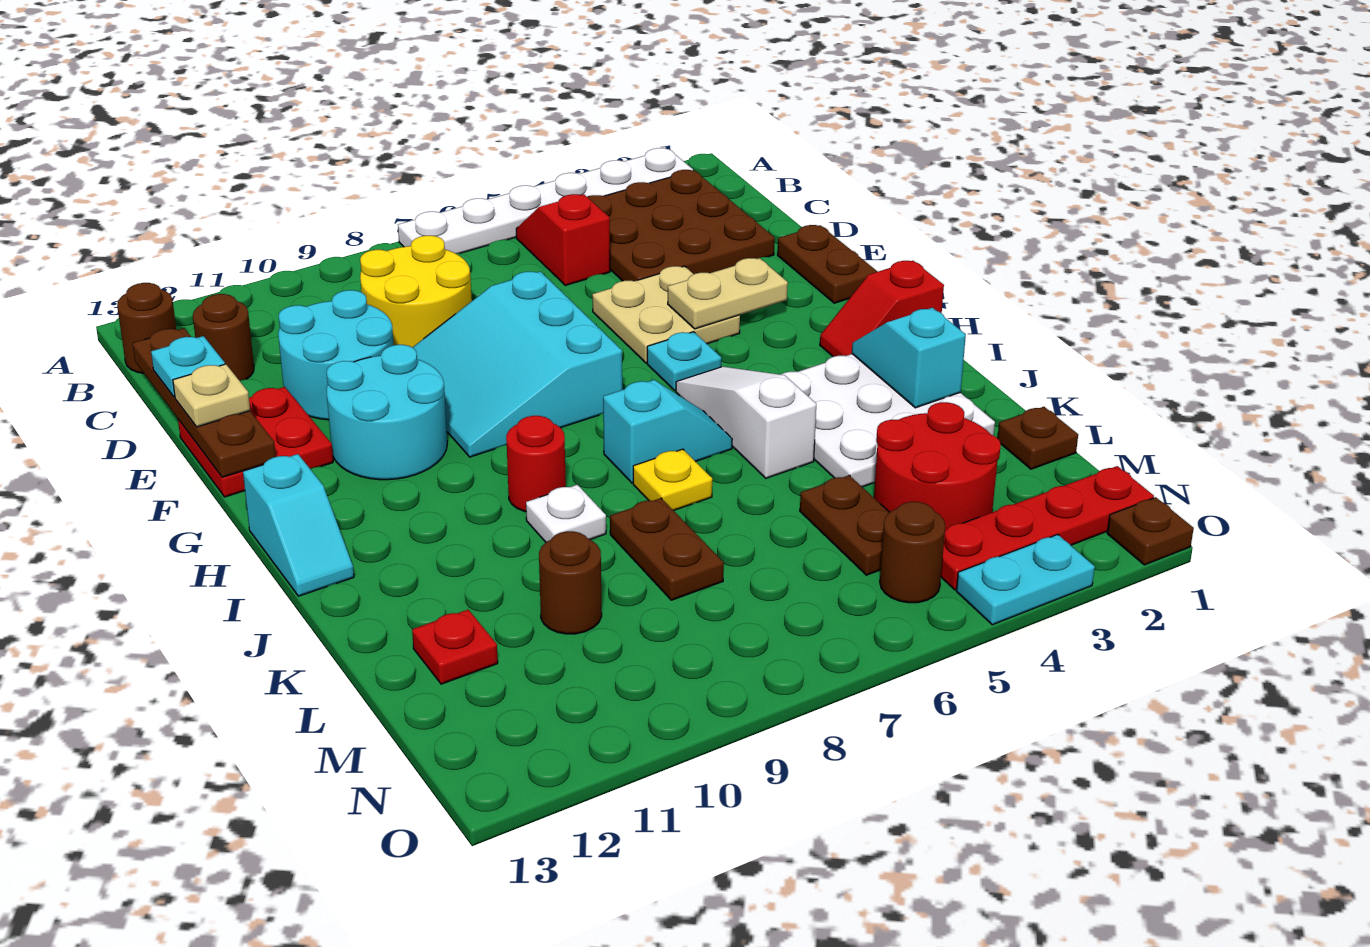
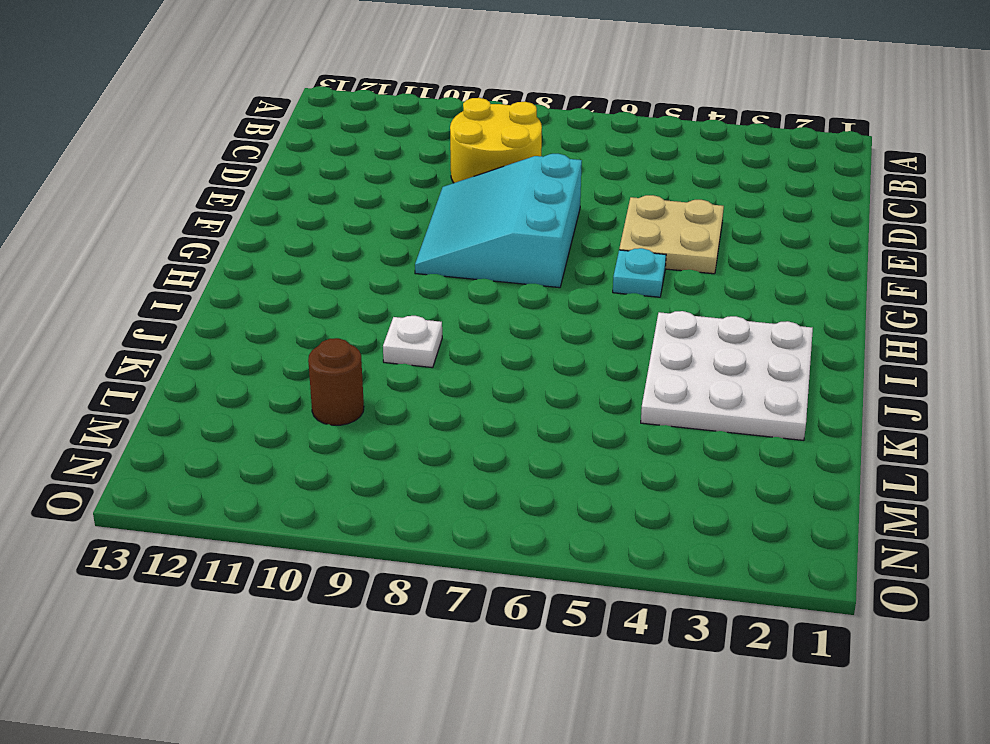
none -> white 1x6 plate [398,148,693,253]
none -> brown 3x3 plate [587,170,775,281]
none -> red 1x2 slope [516,194,610,285]
none -> brown 1x1 round brick [117,283,176,373]

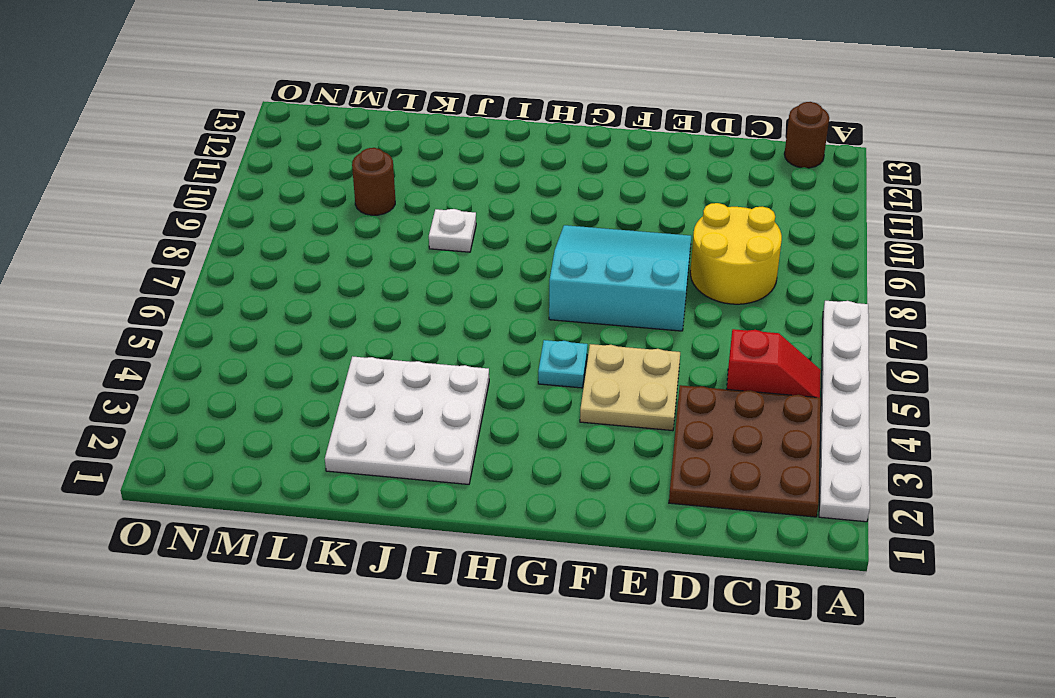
none -> brown 1x1 round brick [193,294,254,381]
none -> cyan 2x2 round brick [278,290,394,420]
none -> brown 1x2 plate [777,225,878,303]
none -> red 2x2 plate [178,387,333,497]

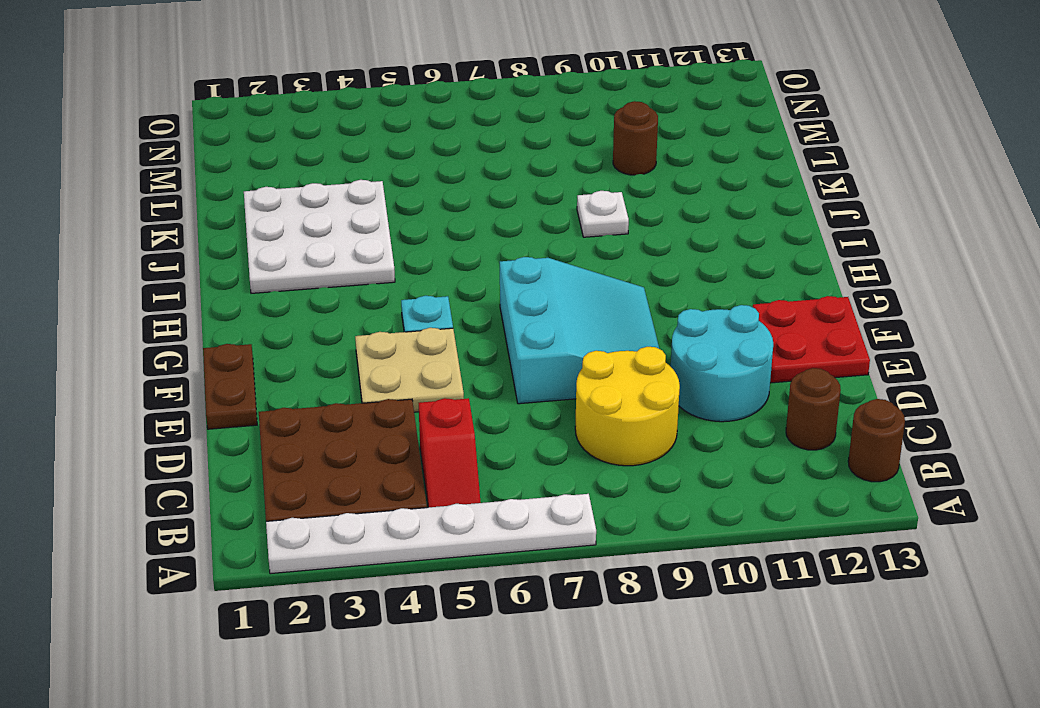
none -> cyan 2x2 round brick [326,345,447,480]
none -> red 1x2 slope [820,261,944,357]
none -> white 1x3 slope [676,367,816,478]
none -> cyan 1x2 slope [243,454,354,596]

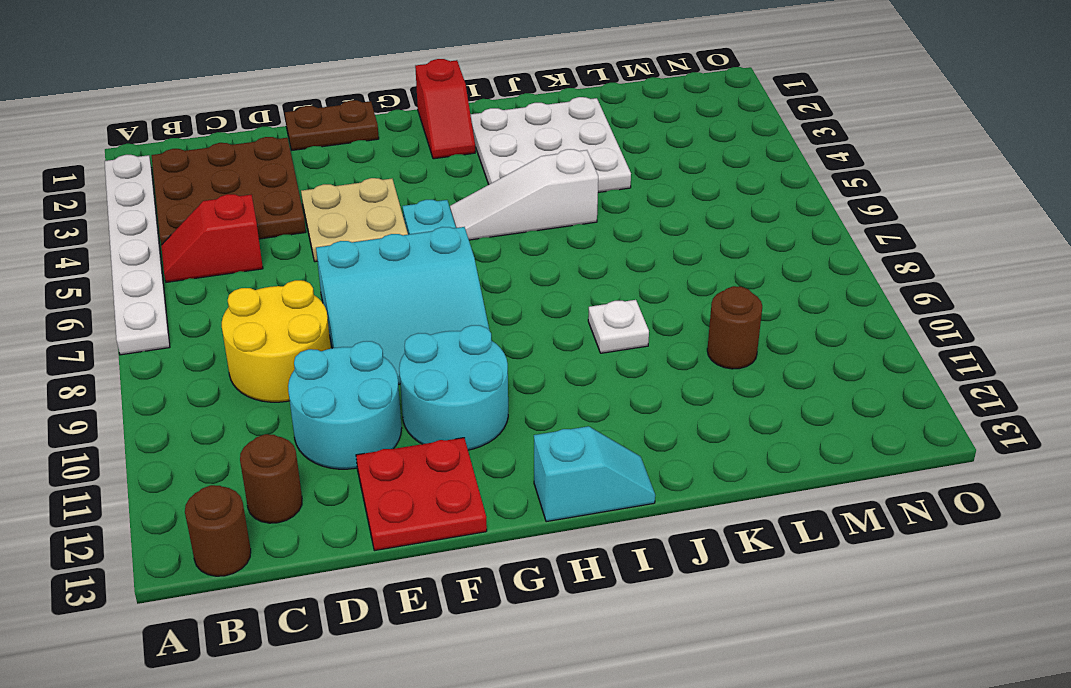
none -> cyan 1x2 slope [603,380,732,483]
none -> red 1x1 round brick [506,416,566,512]
none -> yellow 1x1 plate [633,449,712,511]
none -> brown 1x2 plate [610,498,724,600]

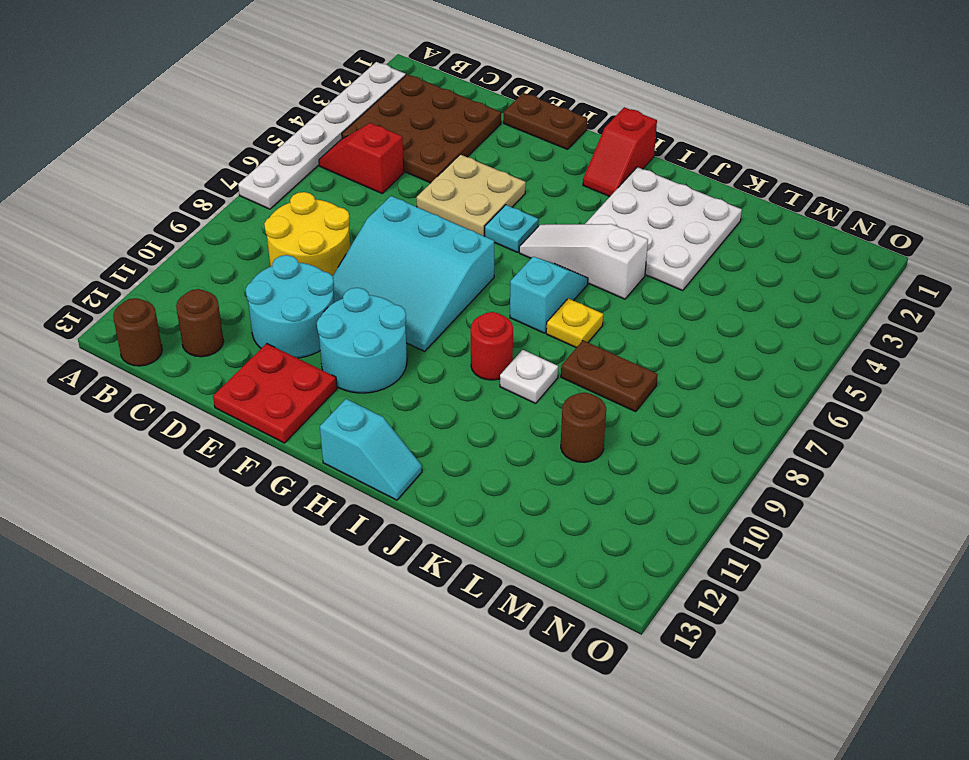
none -> brown 1x1 plate [998,407,1078,469]
none -> red 2x2 round brick [874,402,1001,530]
none -> brown 1x2 plate [800,475,890,575]
none -> red 1x1 plate [412,610,498,684]

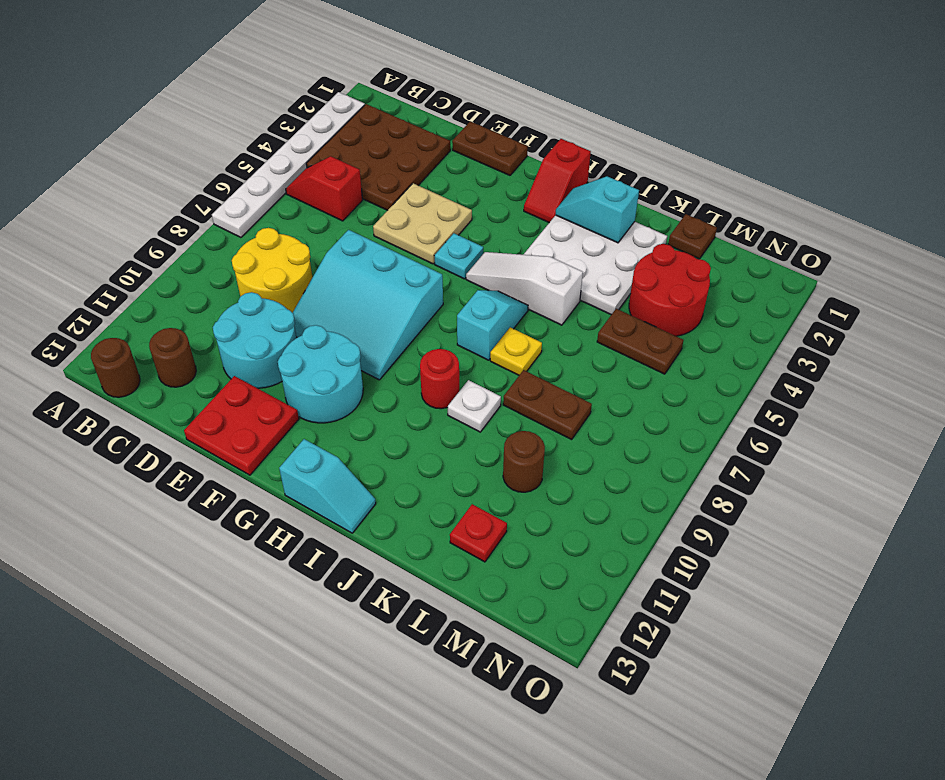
none -> red 1x4 plate [941,466,1154,590]
none -> brown 1x1 round brick [880,502,945,603]
none -> brown 1x1 plate [1107,497,1194,565]
none -> cyan 1x2 plate [956,534,1095,625]

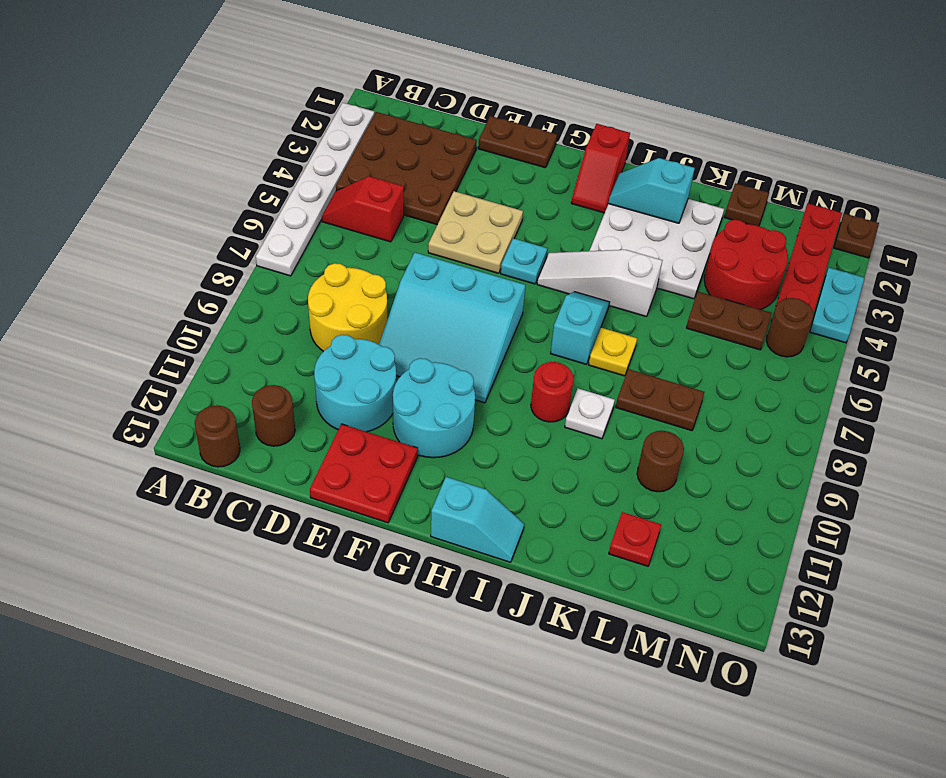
none -> brown 1x4 plate [133,328,276,477]
none -> tan 1x2 plate [668,258,788,329]
none -> cyan 1x1 plate [151,336,225,397]
none -> tan 1x1 plate [173,364,250,427]

